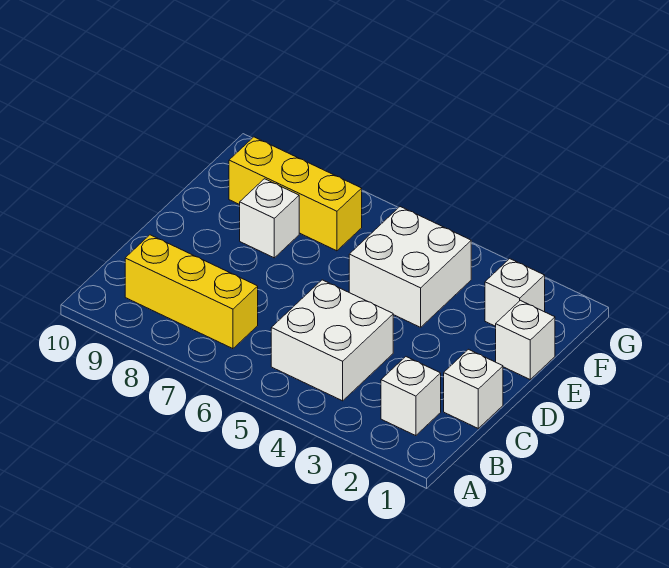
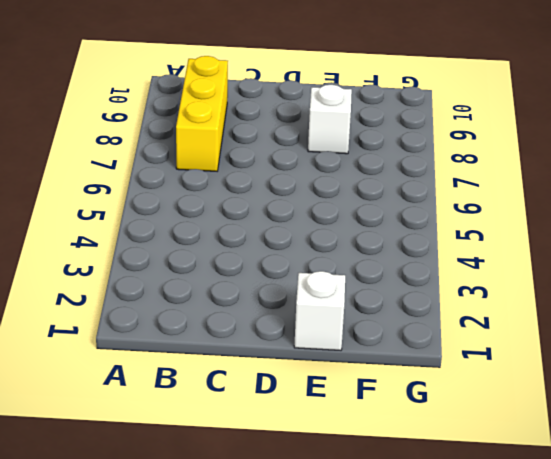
none -> white 1x1 brick [381,357,441,436]
none -> white 2x2 brick [271,280,393,401]

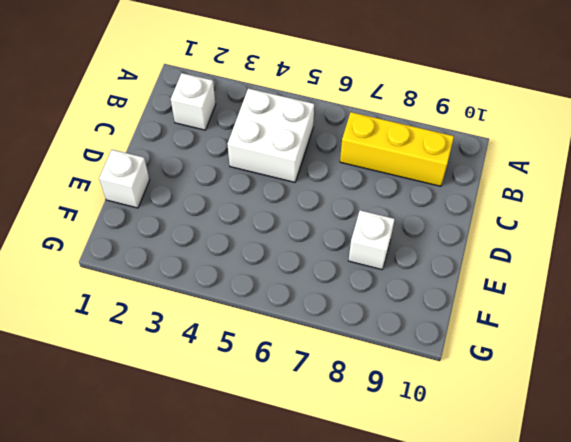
none -> white 1x1 brick [444,349,503,428]
none -> white 2x2 brick [349,207,471,327]

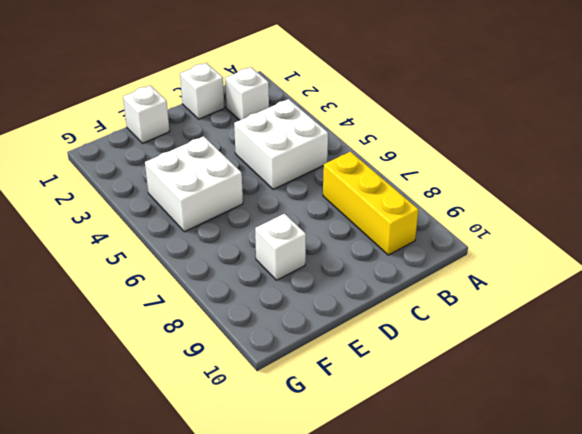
none -> white 1x1 brick [485,259,545,326]
none -> yellow 1x3 brick [229,137,362,251]

